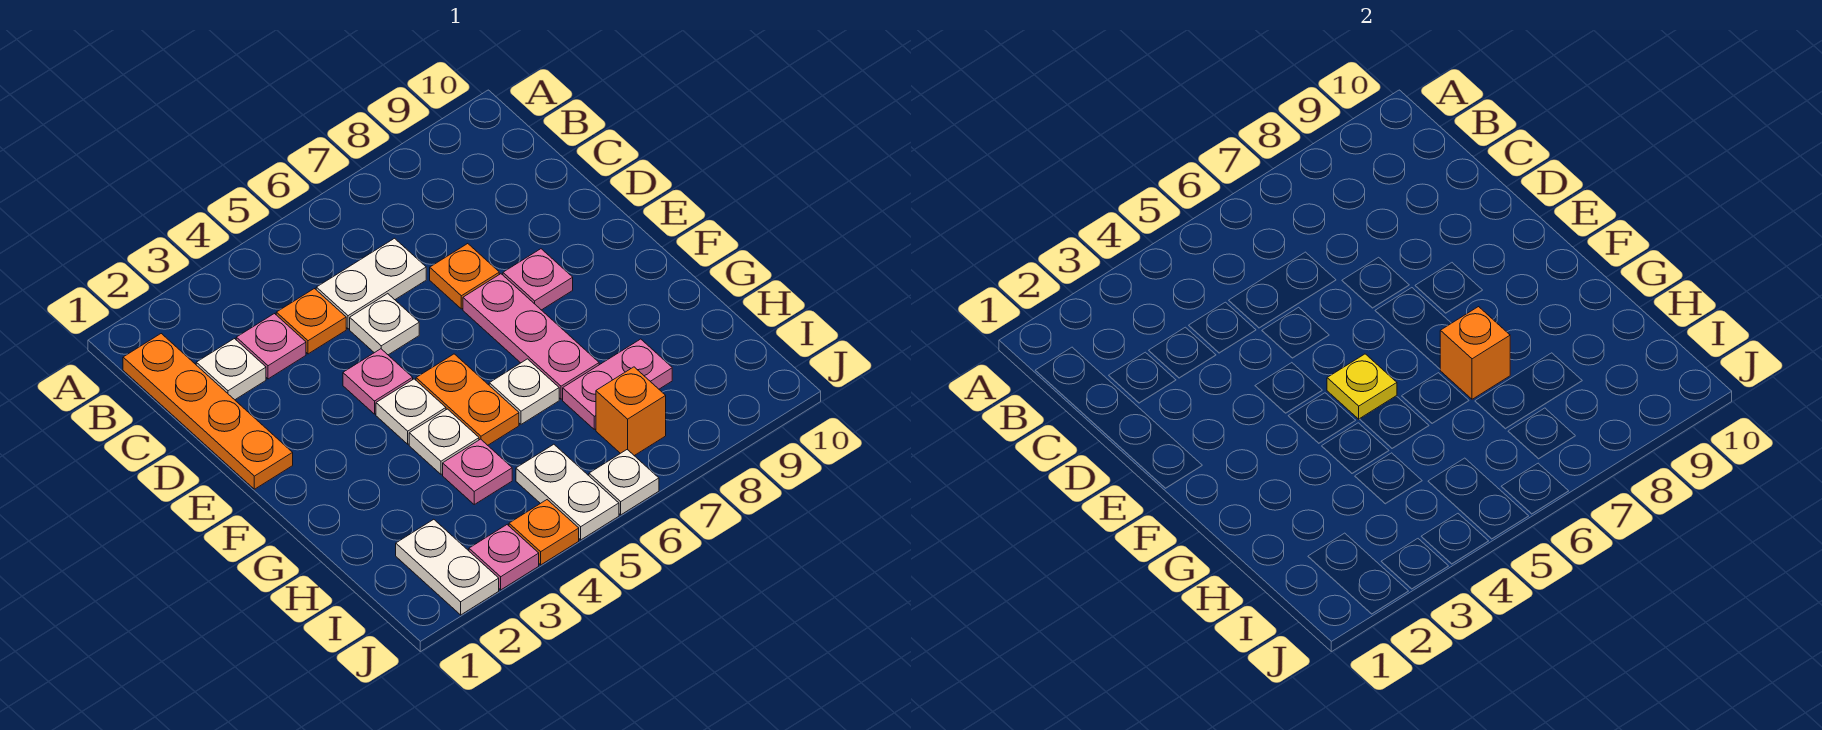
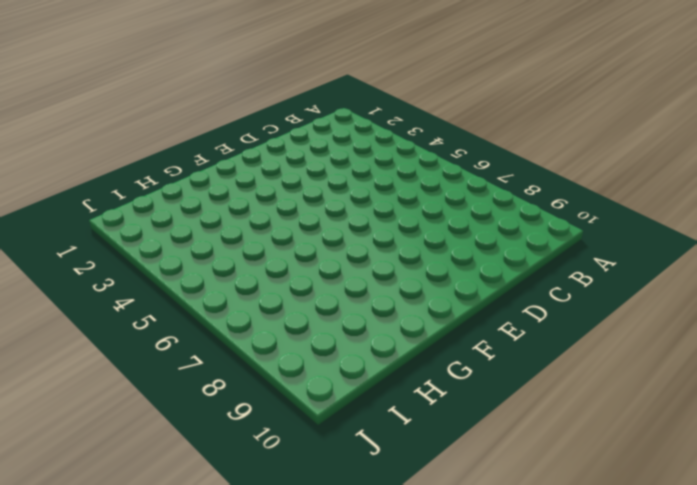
none -> orange 1x4 plate [123,334,293,489]
none -> white 1x1 plate [196,339,266,400]
none -> pink 1x1 plate [236,314,306,379]

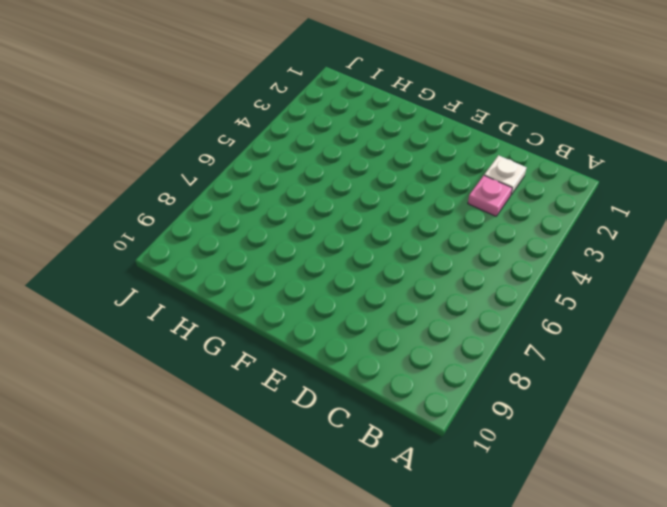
none -> orange 1x4 plate [123,334,293,489]
none -> orange 1x1 plate [276,289,346,354]
none -> white 1x2 plate [316,238,426,329]

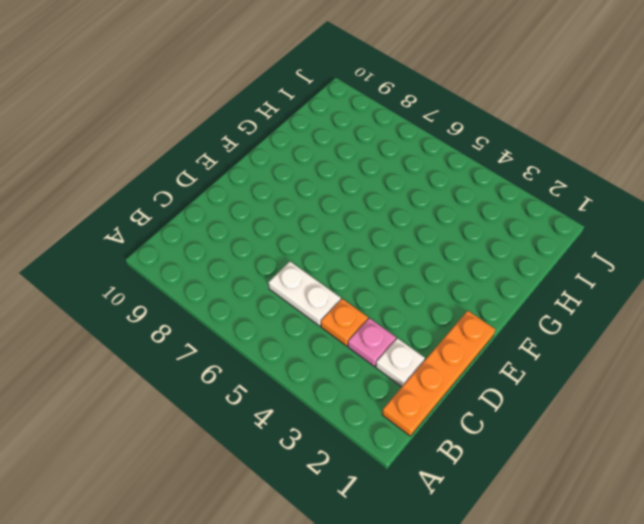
none -> white 1x1 plate [350,294,419,355]
none -> orange 1x1 plate [430,244,499,309]
none -> pink 1x1 plate [343,349,413,414]

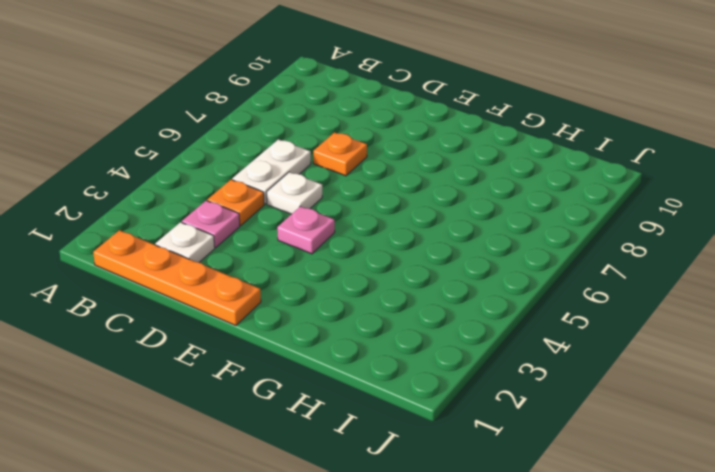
none -> pink 1x3 plate [463,274,599,399]
none -> pink 1x1 plate [503,249,573,310]
none -> white 1x1 plate [376,379,446,444]

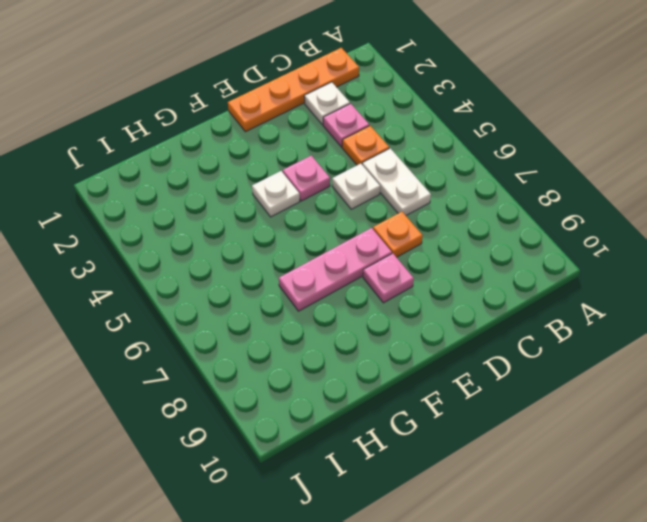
none -> orange 1x2 plate [416,354,519,445]
none -> white 1x1 plate [409,409,479,474]
none -> white 1x1 plate [489,359,559,424]

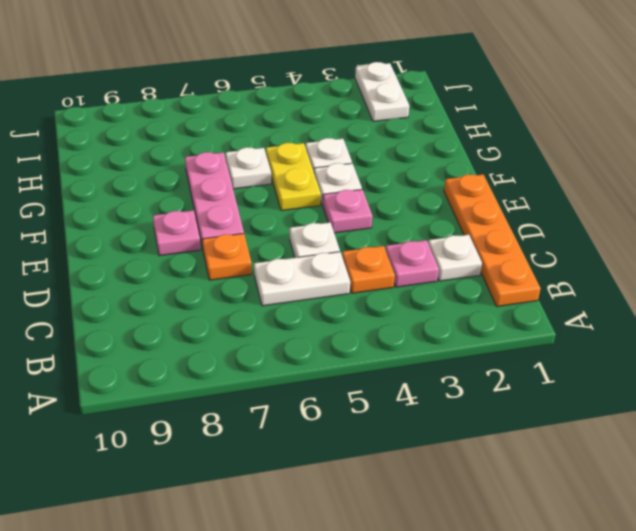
yellow 1x2 plate [266,143,321,211] -> orange 1x2 plate [416,354,519,445]
none -> pink 1x1 plate [443,439,512,504]
none -> pink 1x2 plate [563,339,672,429]
none -> white 1x2 plate [516,444,619,540]

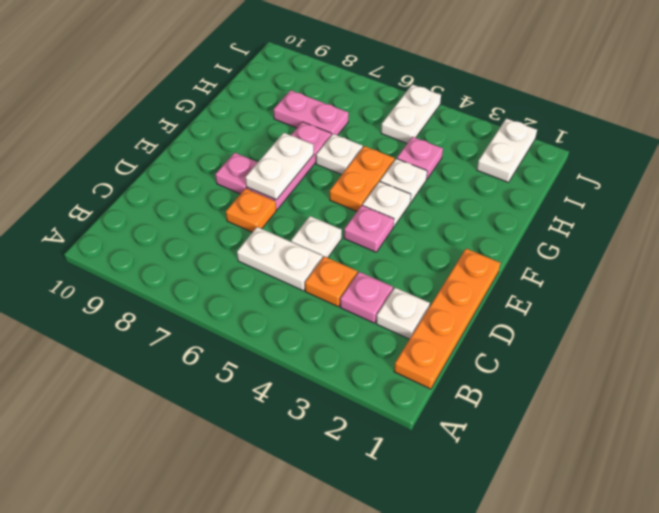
white 1x2 plate [245,133,314,200] -> none
none -> orange 1x1 brick [596,367,666,456]
none -> pink 1x1 plate [469,525,539,590]
none -> orange 1x1 plate [509,500,579,565]

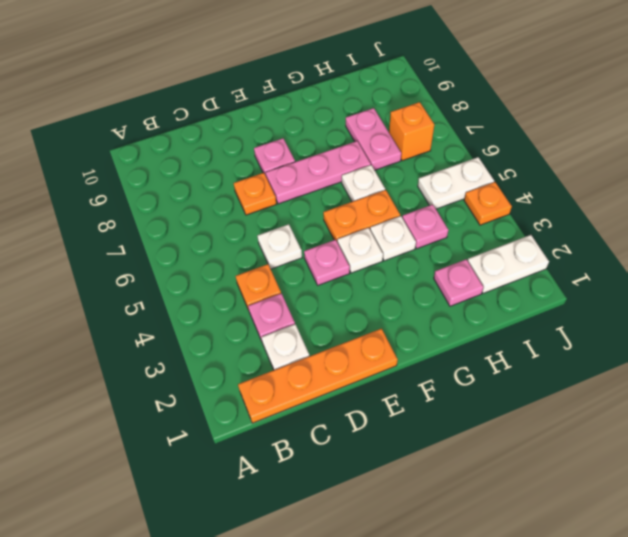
pink 1x1 plate [434,259,484,306] -> pink 1x1 plate moved to [469,525,539,590]
none -> white 1x2 plate [316,238,426,329]
none -> white 1x1 plate [589,450,659,515]
none -> yellow 1x1 plate [1327,354,1397,419]

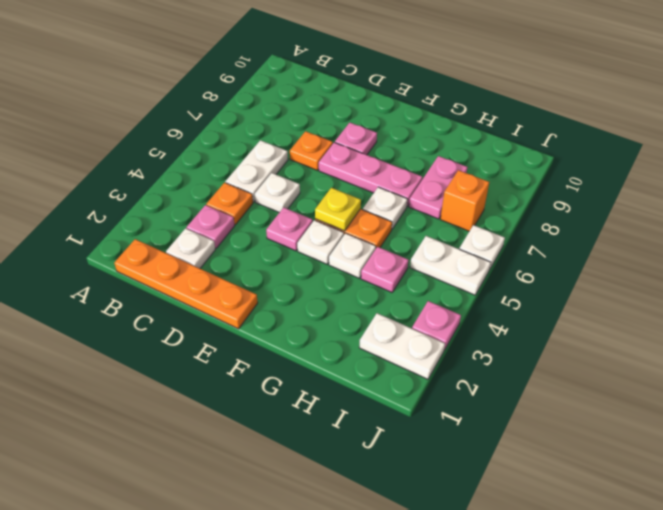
none -> orange 1x1 plate [509,500,579,565]
none -> orange 1x1 brick [1440,307,1510,399]

